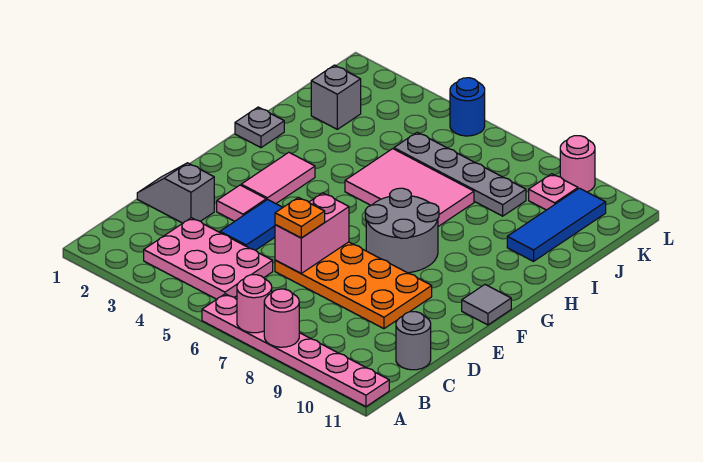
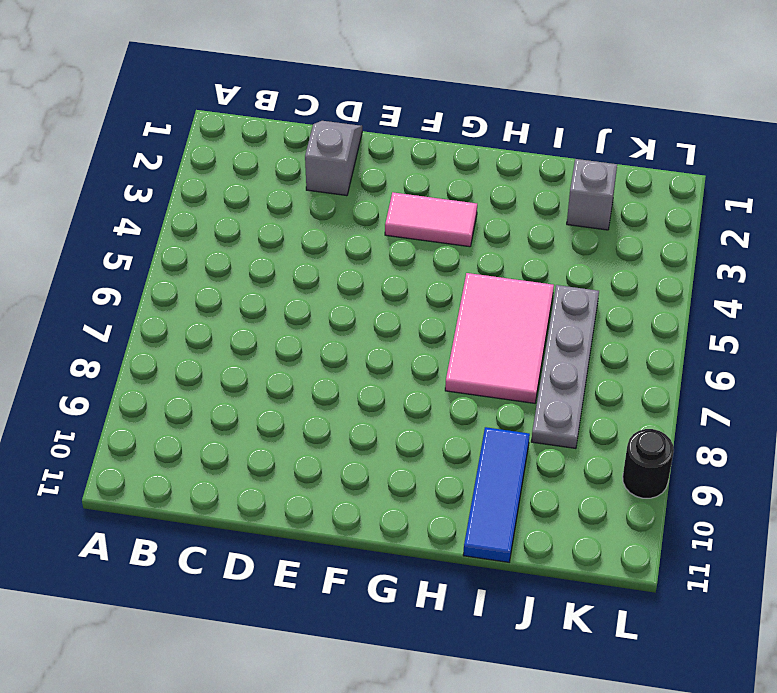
blue 1x3 tile [463,427,530,562] -> blue 1x3 tile turned to [507,188,606,261]
black 1x1 round brick [623,429,674,498] -> pink 1x1 round brick [560,136,595,192]
none -> pink 1x6 plate [202,294,389,407]
none -> pink 2x3 plate [144,218,273,299]
none -> grey 1x1 round brick [396,312,431,370]

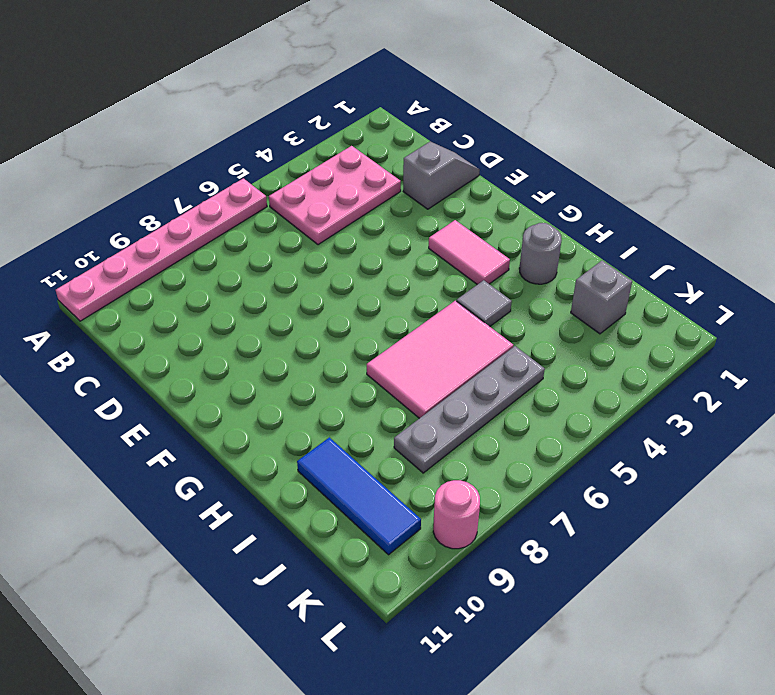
grey 1x1 round brick [519,223,562,284] -> grey 1x1 round brick moved to [396,312,431,370]
grey 1x1 tile [457,280,512,326] -> grey 1x1 tile moved to [462,285,511,325]
none -> blue 1x2 tile [220,199,283,250]
none -> orange 2x4 plate [275,242,432,329]
none -> pink 1x1 tile [217,185,266,221]

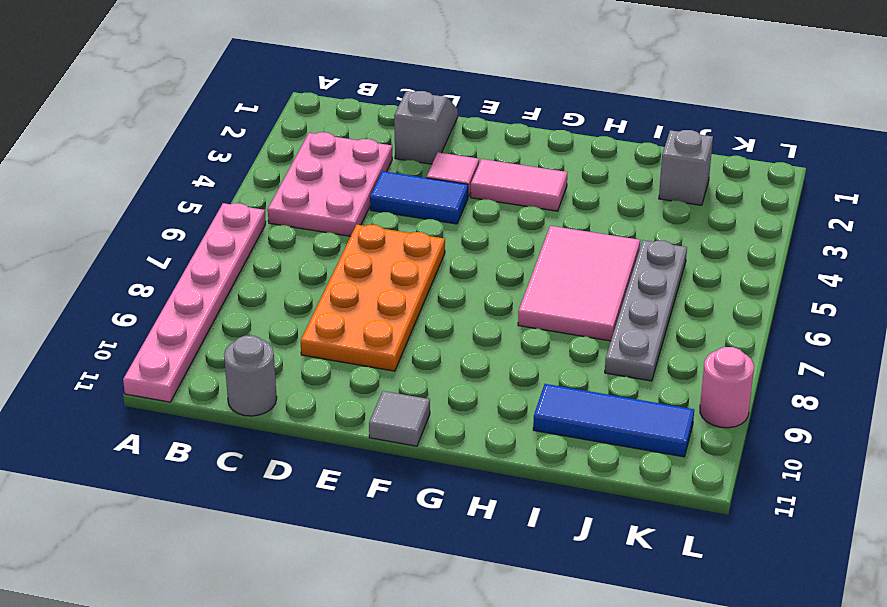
none -> grey 2x2 round brick [365,188,439,273]
none -> grey 1x1 plate [235,107,284,148]
none -> pink 1x1 plate [529,174,578,210]

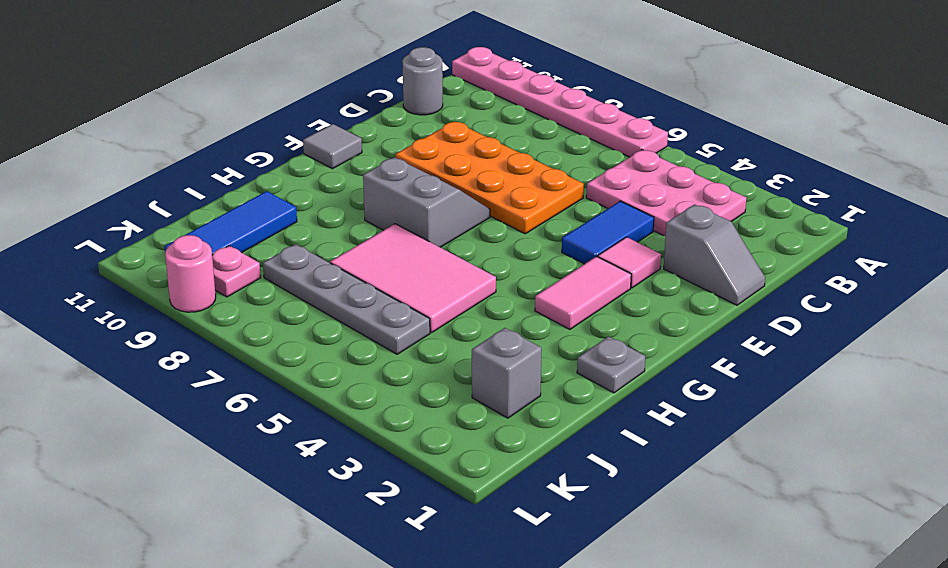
grey 2x2 slope [363,157,490,247] -> grey 2x2 round brick [365,188,439,273]
none -> blue 1x1 round brick [450,78,485,136]
none -> pink 1x1 round brick [237,275,272,333]
none -> pink 1x1 round brick [264,289,299,347]

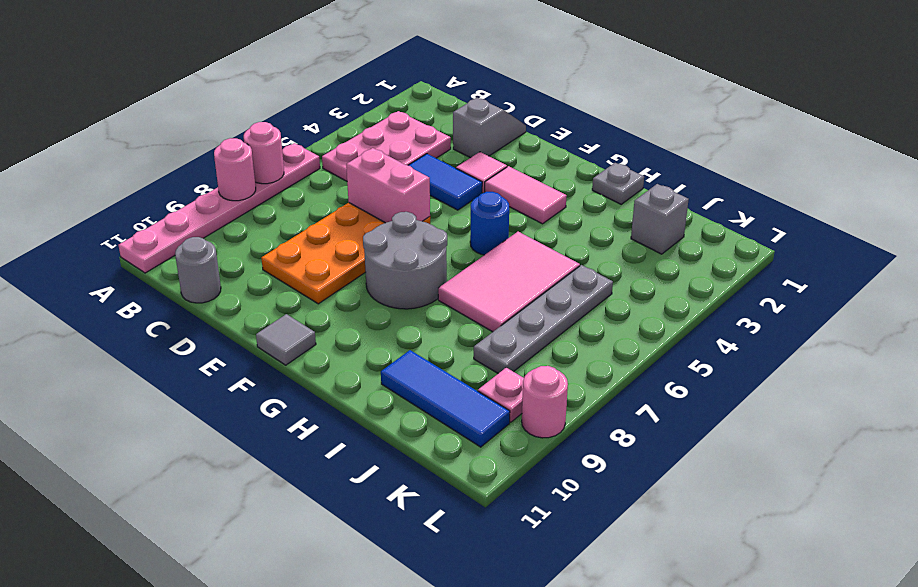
blue 1x1 round brick [470,192,509,255] -> blue 1x1 round brick moved to [450,78,485,136]
none -> orange 1x1 plate [275,197,325,238]

